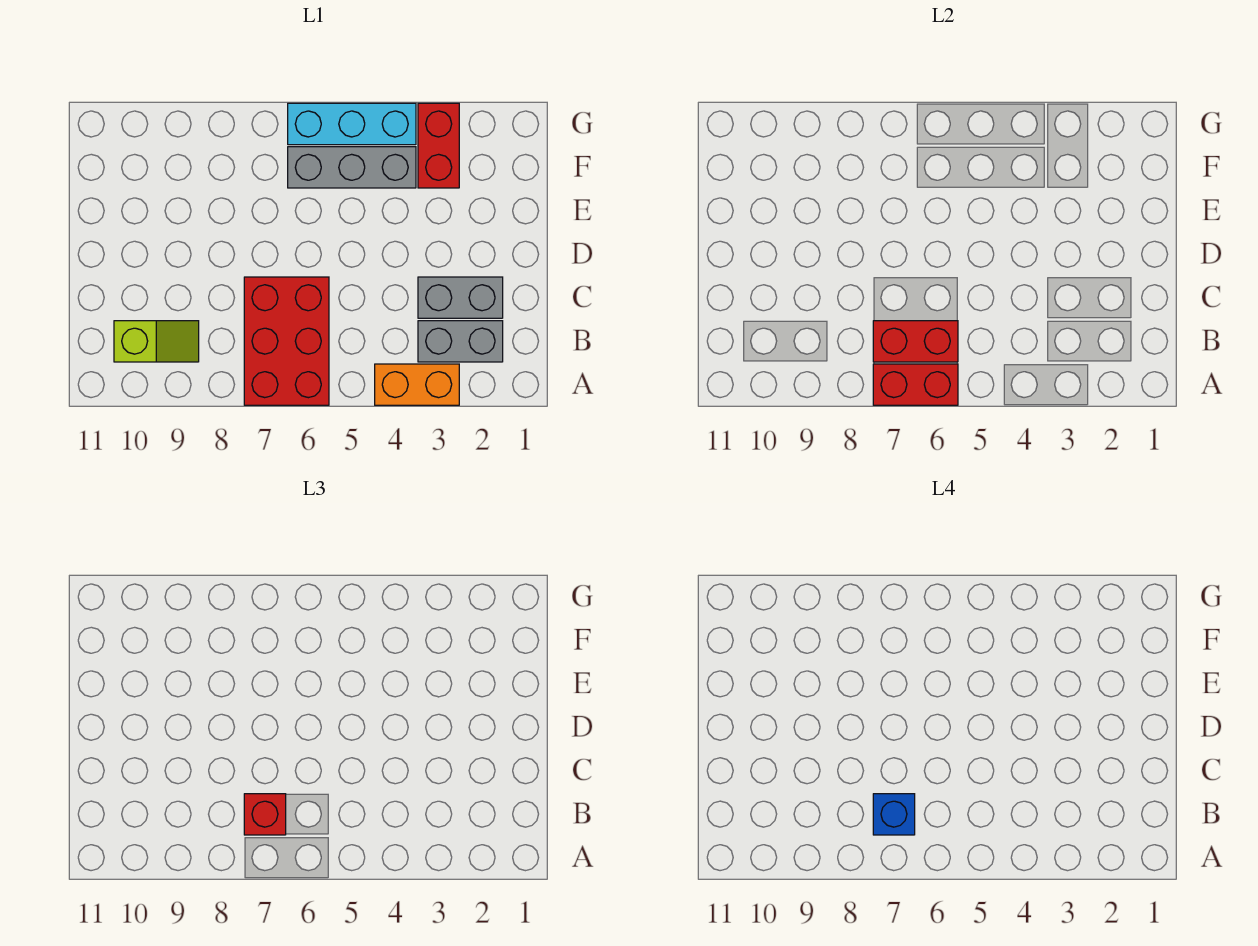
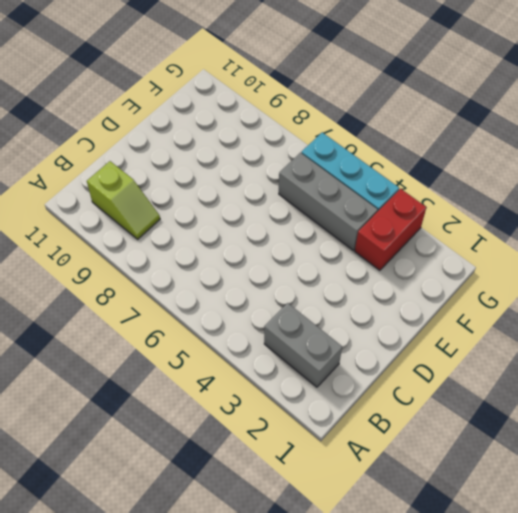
none -> orange 1x2 brick [375,364,459,405]
none -> red 2x3 brick [244,277,329,405]
none -> grey 1x2 brick [418,277,503,318]

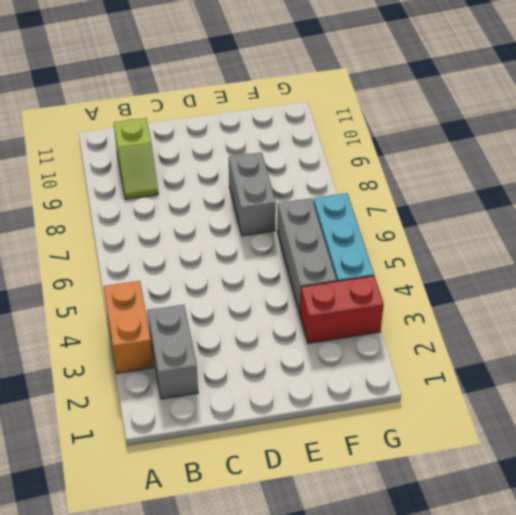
grey 1x2 brick [229,152,276,236] -> grey 1x2 brick moved to [418,277,503,318]
none -> red 2x3 brick [244,277,329,405]
none -> red 1x2 brick [873,364,958,405]
none -> red 1x2 brick [873,321,958,362]

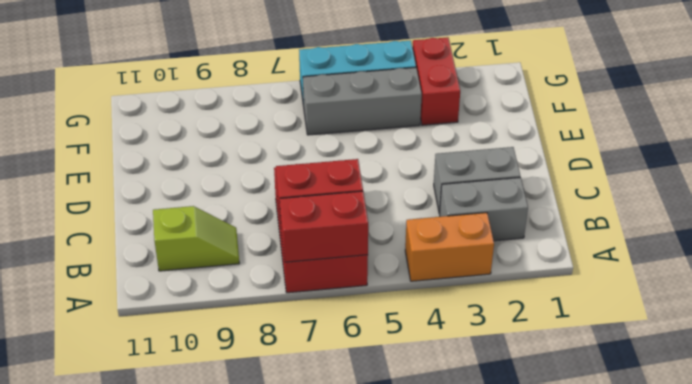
none -> red 1x1 brick [244,794,286,835]
none -> blue 1x1 brick [873,794,915,835]

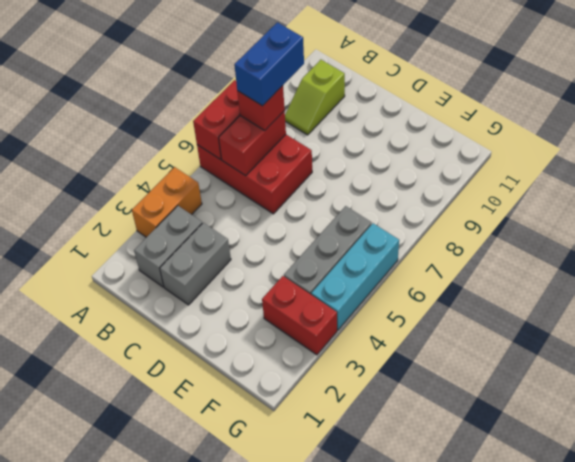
blue 1x2 brick [234,22,304,106] -> blue 1x1 brick [873,794,915,835]

